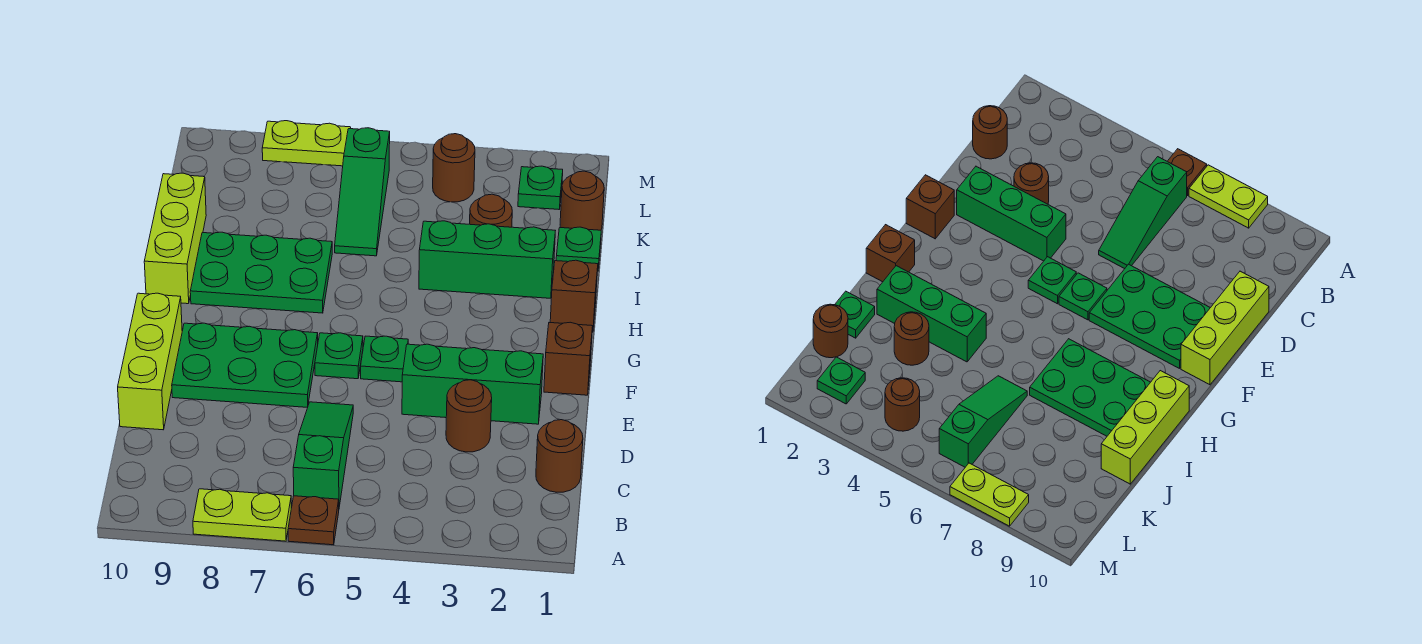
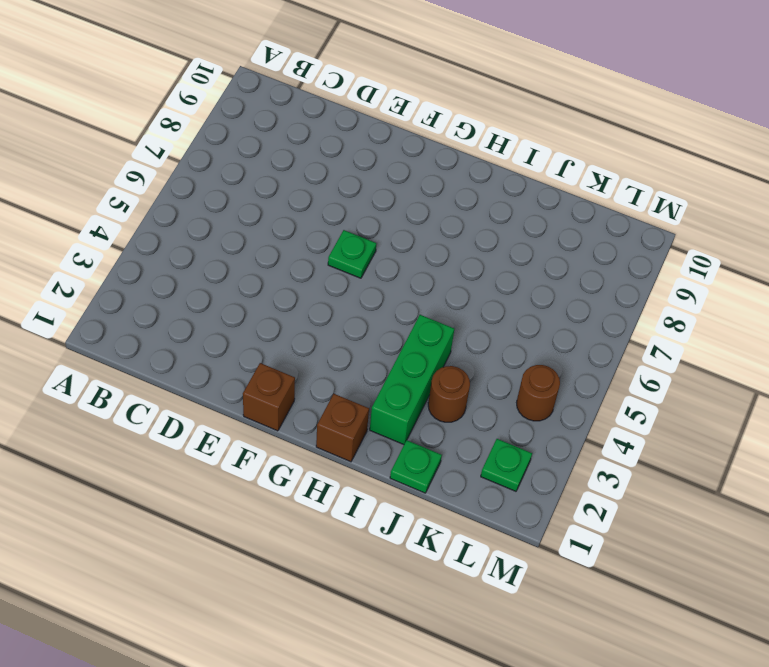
none -> brown 1x1 plate [288,496,339,545]
none -> lime 1x2 plate [193,489,291,541]
none -> green 1x3 slope [293,402,353,507]

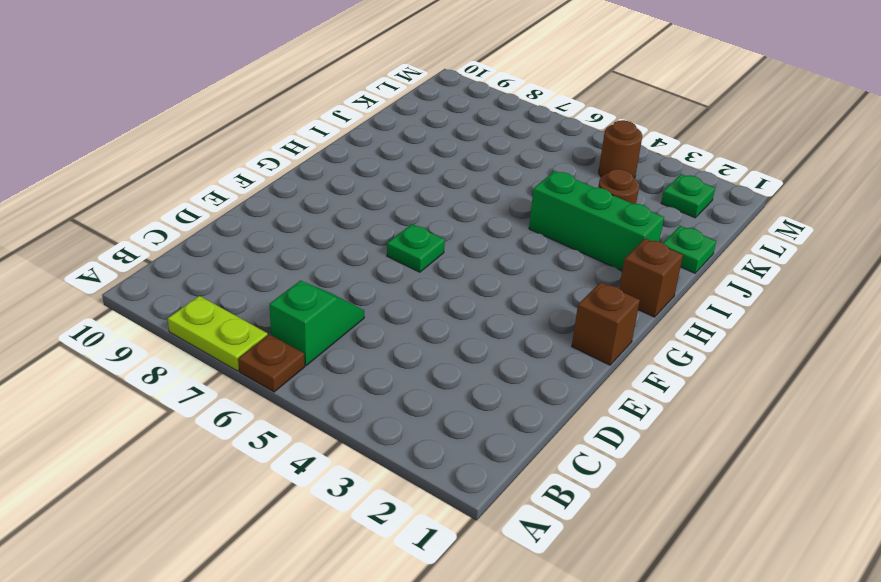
green 1x2 slope [270,281,364,366] -> green 1x3 slope [293,402,353,507]
none -> brown 1x1 round brick [536,420,583,492]
none -> brown 1x1 round brick [446,380,492,452]
none -> lime 1x3 brick [118,293,182,430]

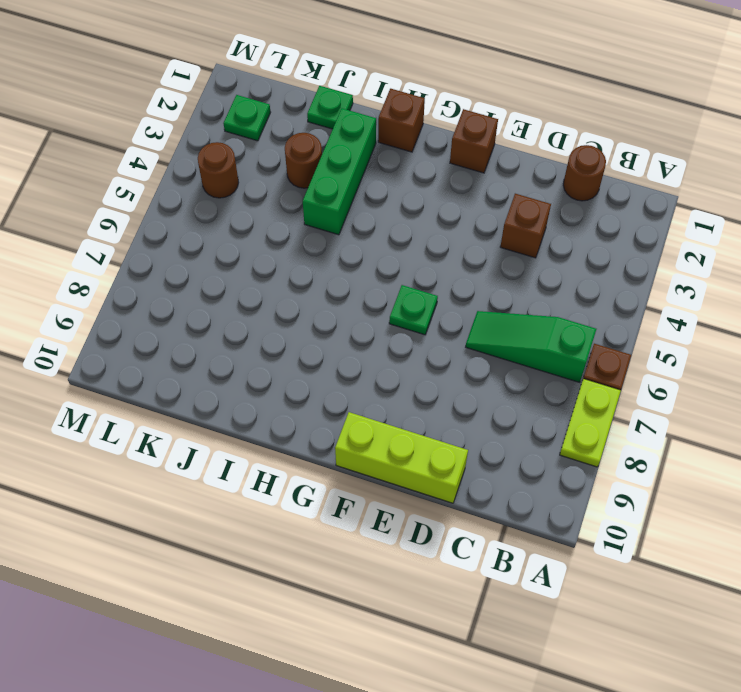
brown 1x1 brick [500,194,551,258] -> brown 1x1 round brick [446,380,492,452]
none -> green 1x3 brick [402,344,543,424]
none -> green 2x3 plate [172,323,318,407]
none -> green 1x1 plate [361,336,408,382]

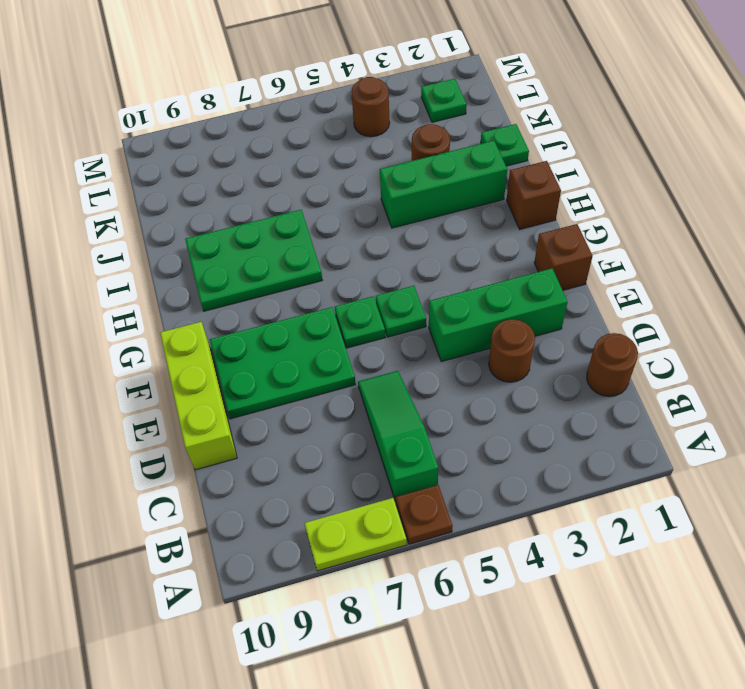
none -> lime 1x3 brick [144,173,206,304]
none -> green 1x3 slope [335,128,390,256]
none -> brown 1x1 round brick [560,171,604,230]

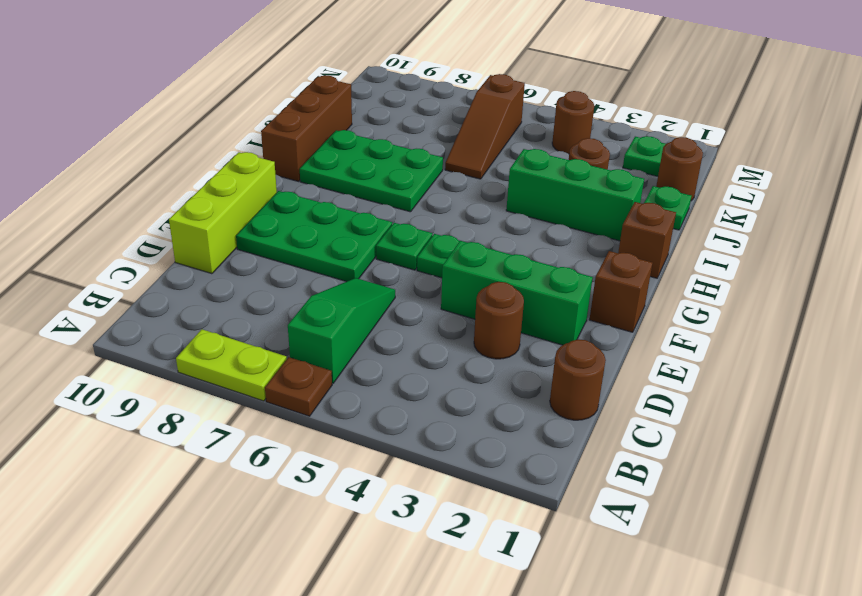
brown 1x3 brick [261,75,352,181] -> lime 1x3 brick [144,173,206,304]
brown 1x3 slope [445,74,525,179] -> green 1x3 slope [335,128,390,256]
none -> lime 1x2 plate [262,121,351,166]

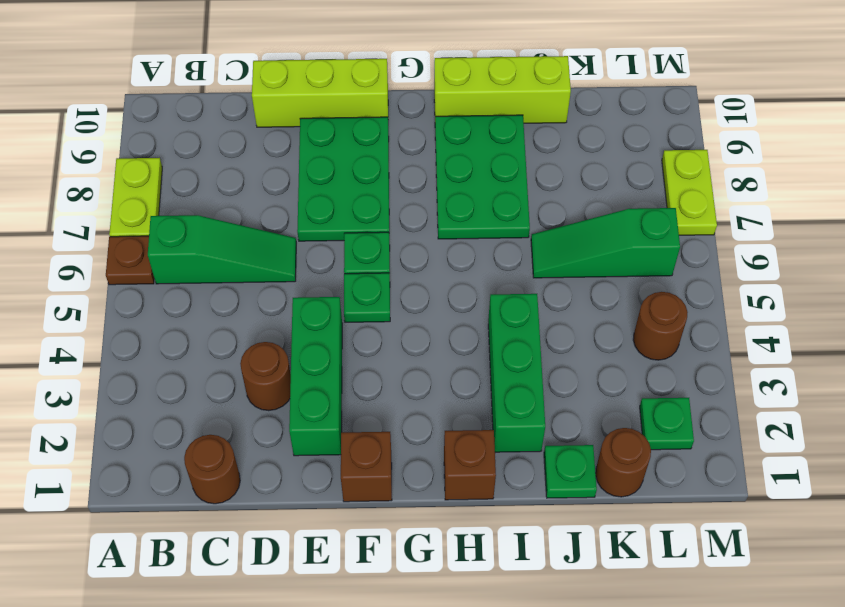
none -> brown 1x1 round brick [470,194,512,227]

